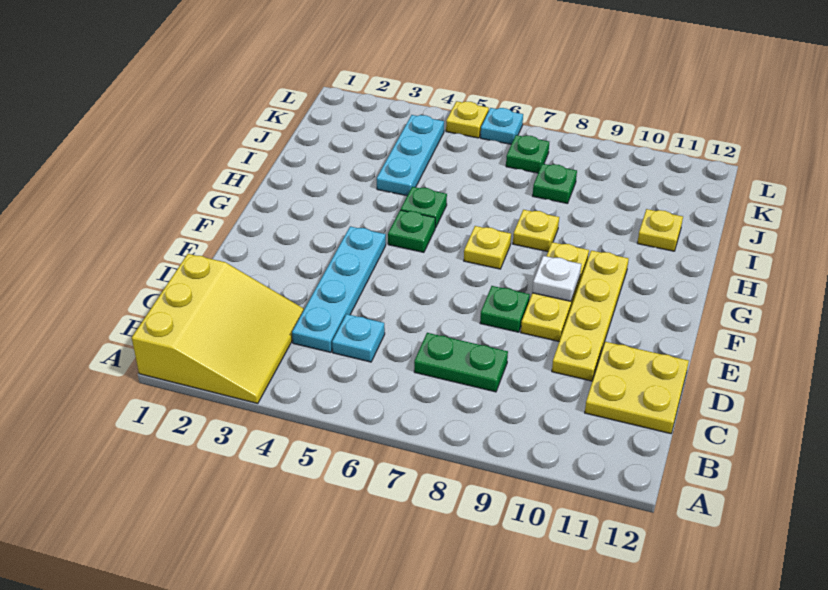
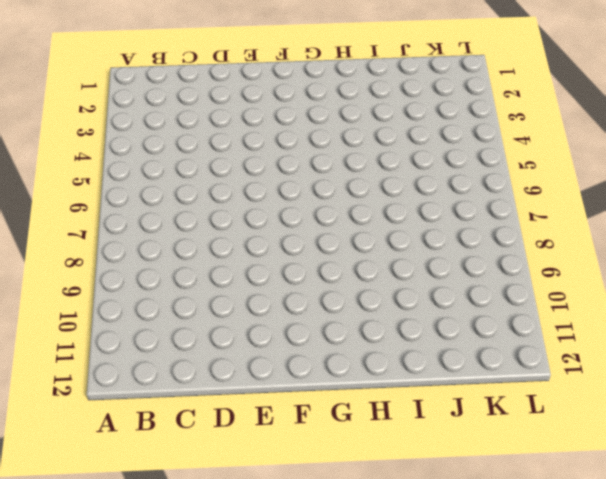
none -> yellow 3x3 slope [132,254,304,404]
none -> cyan 1x4 plate [292,226,386,352]
none -> cyan 1x1 plate [332,314,385,362]

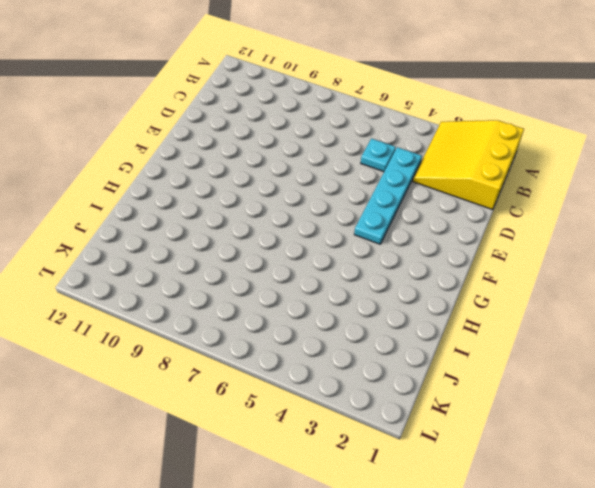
none -> green 1x2 plate [414,333,508,392]
none -> yellow 2x2 plate [585,342,689,434]
none -> yellow 1x4 plate [552,250,629,381]

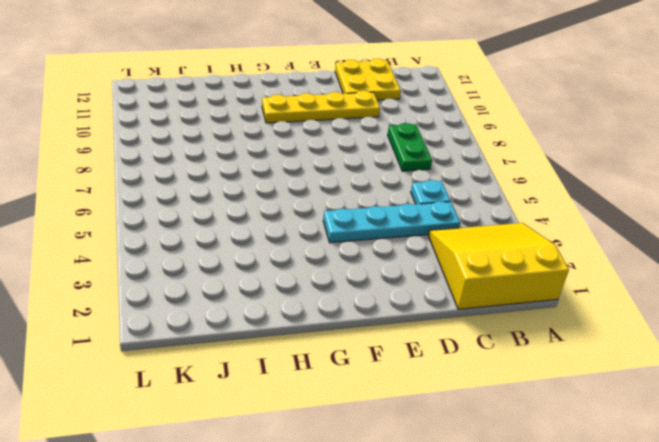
none -> green 1x1 plate [480,286,530,332]
none -> yellow 1x3 plate [521,242,589,341]
none -> green 1x1 plate [388,210,436,252]

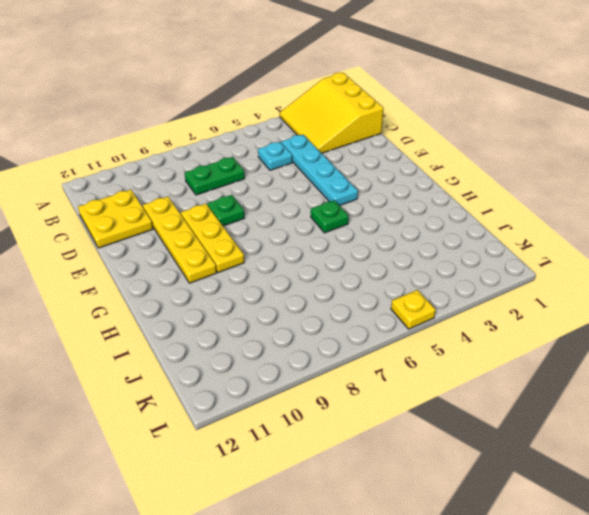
none -> yellow 1x1 plate [464,226,511,269]
none -> green 1x1 plate [401,187,447,227]
none -> yellow 1x1 plate [513,210,559,252]

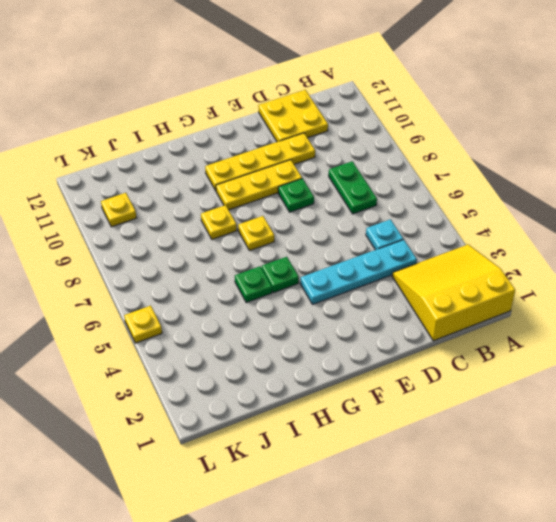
yellow 1x1 plate [101,193,136,227] -> yellow 1x1 plate moved to [637,209,683,251]
none -> cyan 1x3 plate [377,115,444,196]
none -> green 1x1 plate [533,164,577,204]
none -> green 1x1 plate [506,135,549,173]

